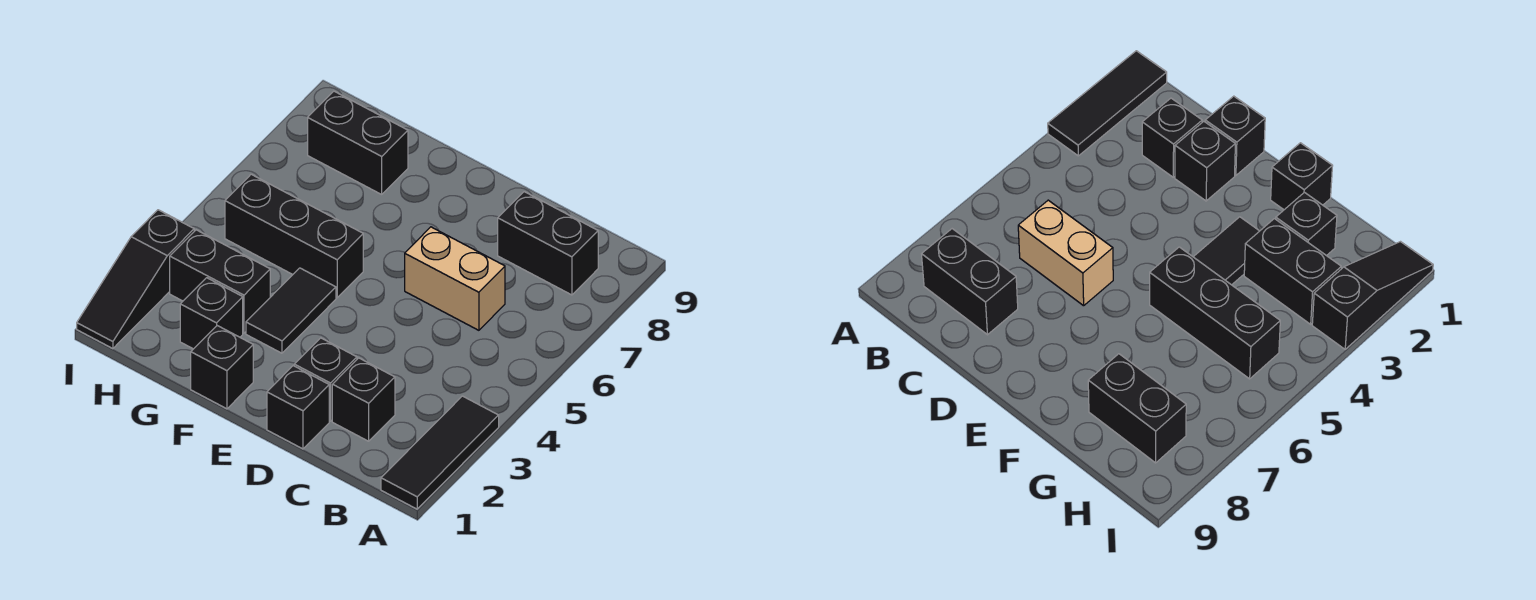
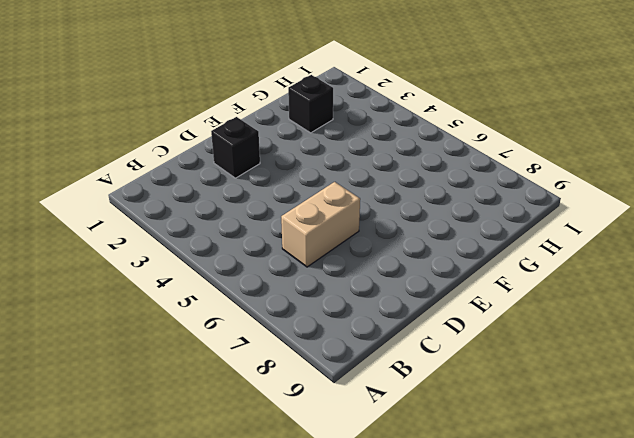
none -> black 1x3 tile [381,396,499,509]
none -> black 1x2 brick [498,192,598,295]
none -> black 1x1 brick [332,358,395,441]

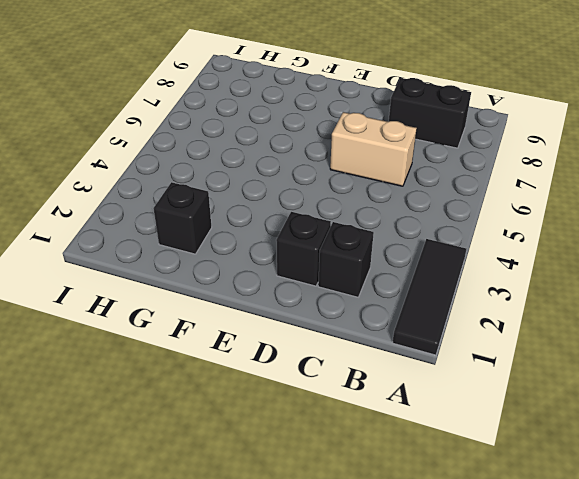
none -> black 1x1 brick [267,366,329,449]
none -> black 1x1 brick [191,326,253,409]
none -> black 1x2 tile [246,268,336,353]

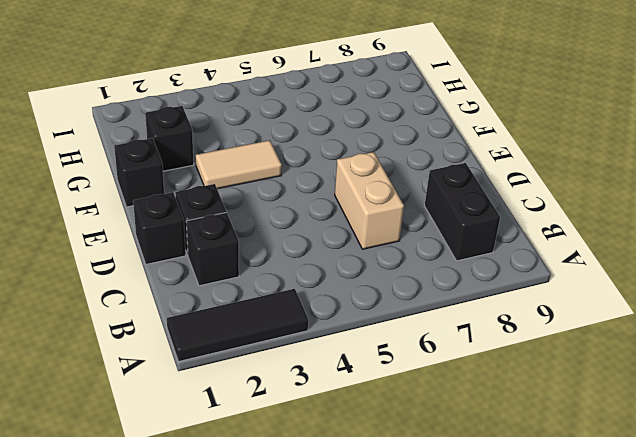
tan 1x2 tile [196,140,282,189] -> black 1x2 tile [246,268,336,353]
none -> black 1x3 brick [225,174,363,298]
none -> black 1x2 brick [170,230,270,333]
none -> black 1x2 brick [308,91,408,194]

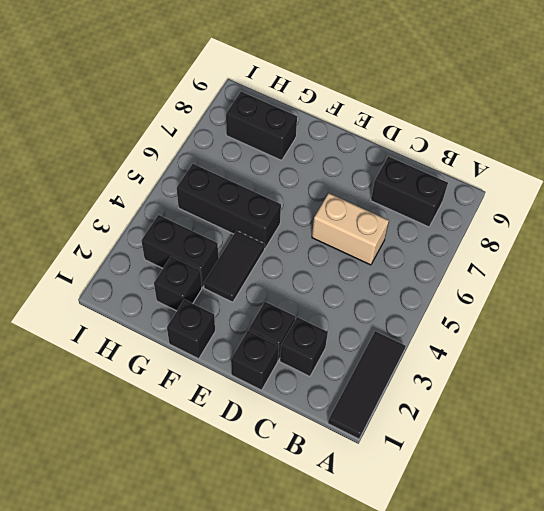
none -> black 1x3 slope [77,210,194,349]

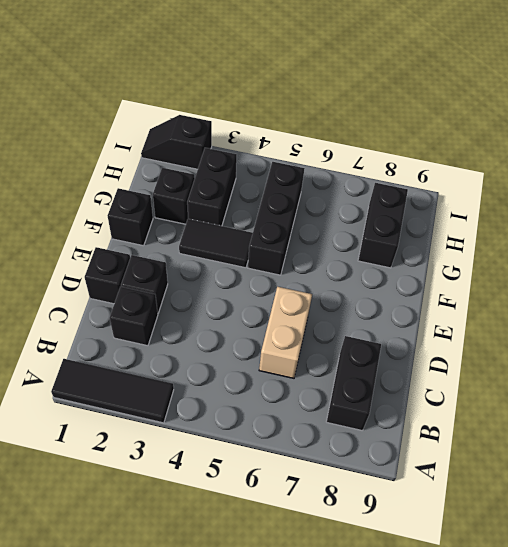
black 1x2 slope [141,115,212,169] -> black 1x3 slope [77,210,194,349]

